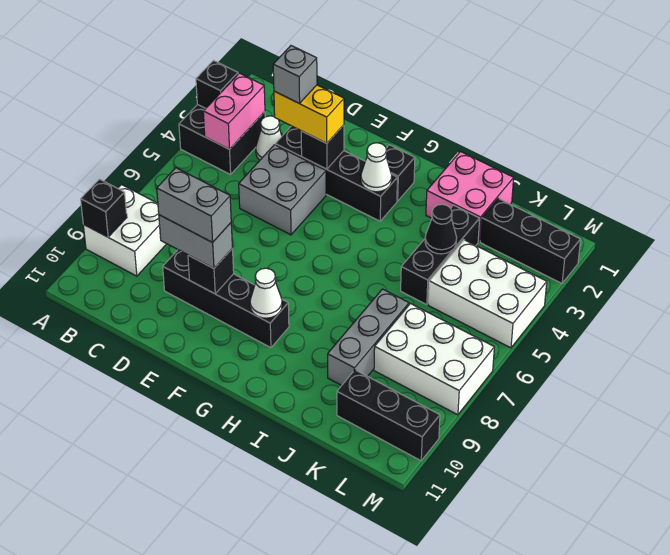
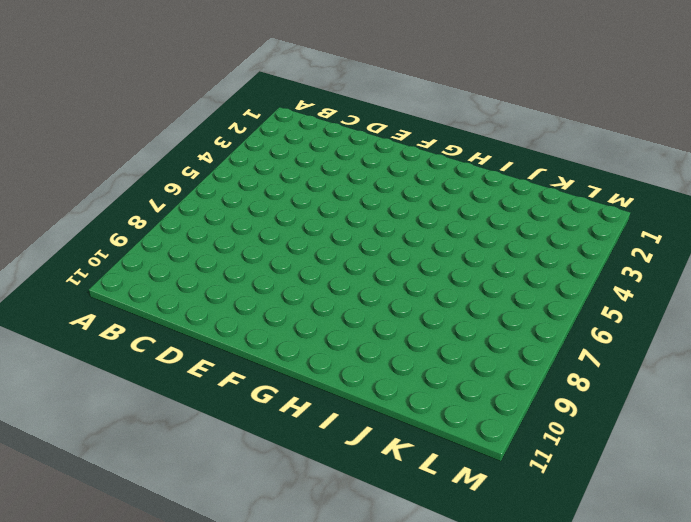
none -> black 2x2 brick [179,105,265,174]
none -> white 2x2 brick [83,185,166,276]
none -> white 1x1 cone [256,116,282,160]

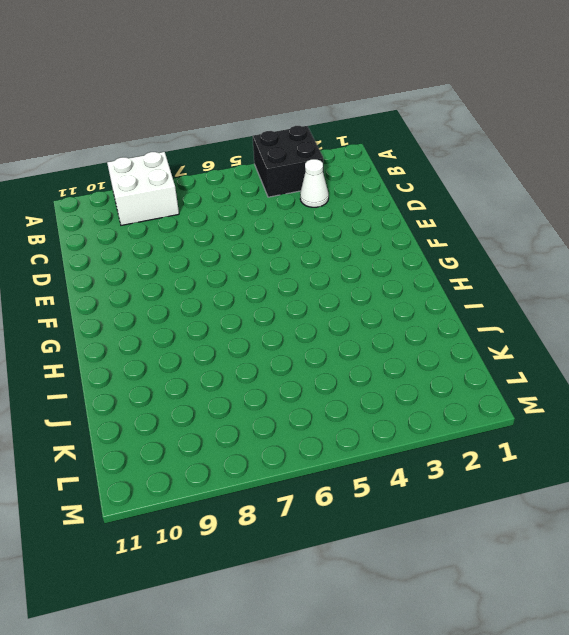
none -> black 1x4 brick [275,126,397,221]
none -> grey 2x2 brick [239,145,326,235]
none -> black 1x4 brick [163,250,289,348]

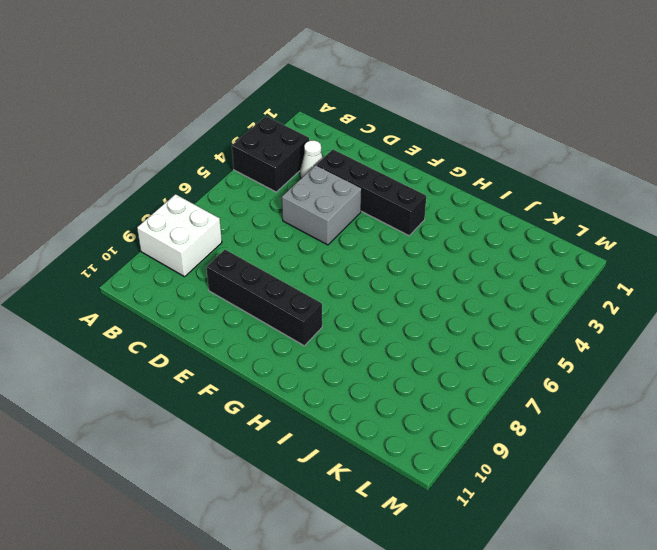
none -> black 1x1 brick [386,145,415,201]
none -> pink 2x2 brick [426,152,514,242]
none -> black 1x3 brick [401,205,480,305]

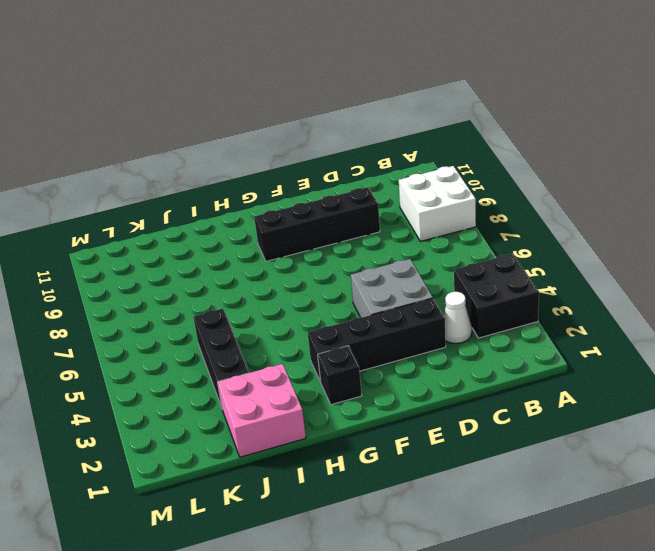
none -> grey 1x3 brick [328,289,409,385]
none -> black 1x3 brick [480,198,581,283]
none -> white 2x3 brick [428,240,547,348]

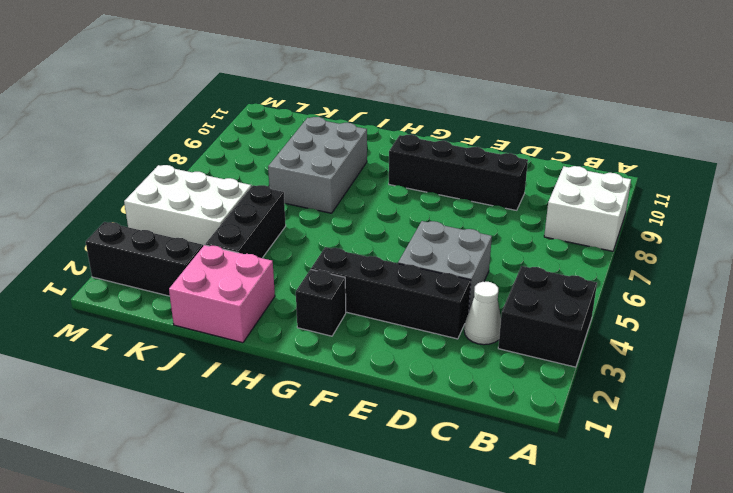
grey 2x3 brick [268,117,367,213] -> grey 1x3 brick [328,289,409,385]
none -> white 2x3 brick [374,304,494,415]
none -> black 1x3 brick [337,370,440,461]
none -> black 1x1 brick [196,61,238,108]

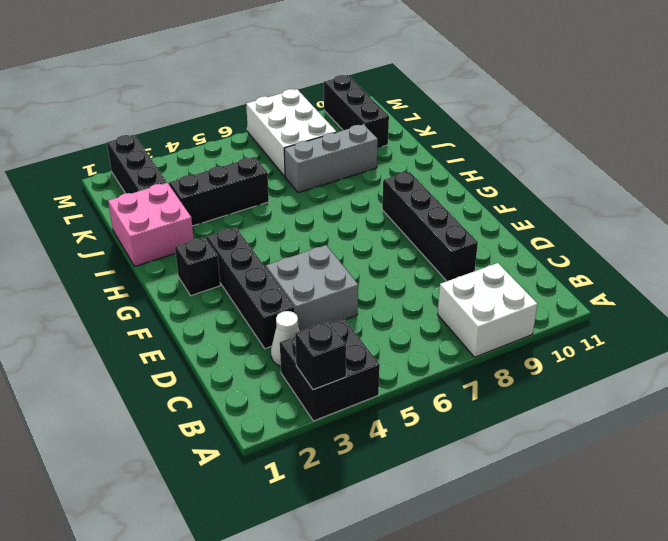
none -> white 2x3 brick [428,240,547,348]
none -> black 1x1 brick [81,179,127,237]
none -> pink 1x2 brick [203,73,265,149]

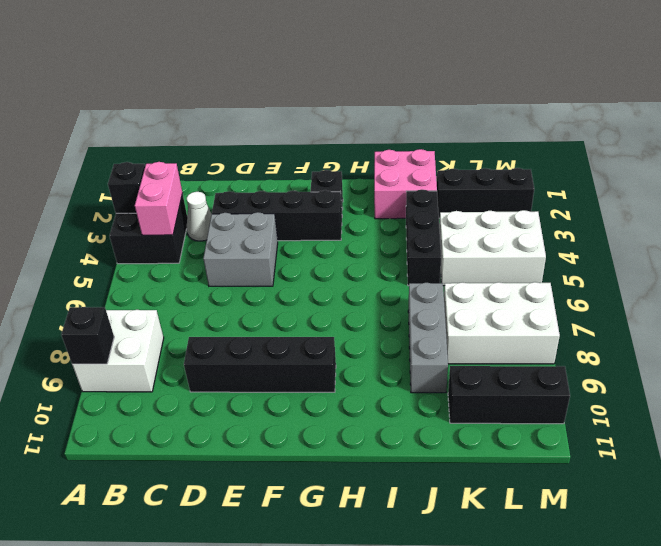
none -> black 1x1 brick [301,125,344,169]
none -> black 1x1 brick [188,248,234,294]
none -> white 1x1 cone [361,143,392,192]

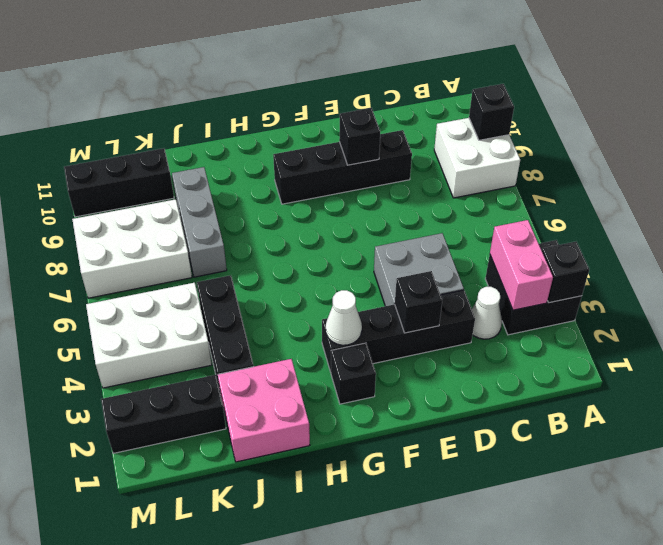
none -> white 1x1 cone [250,268,282,318]
none -> black 1x1 cone [425,204,457,254]
none -> yellow 1x2 brick [274,85,344,143]

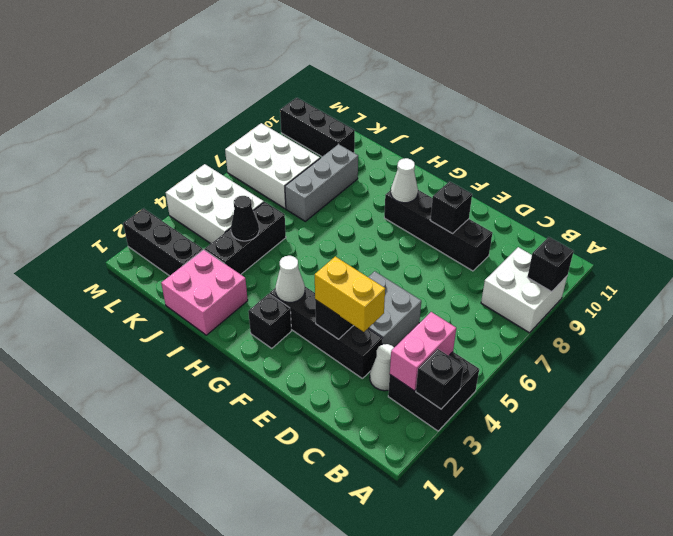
none -> grey 1x2 brick [159,215,232,268]
none -> grey 1x1 brick [273,46,317,104]
none -> grey 1x2 brick [157,168,231,242]

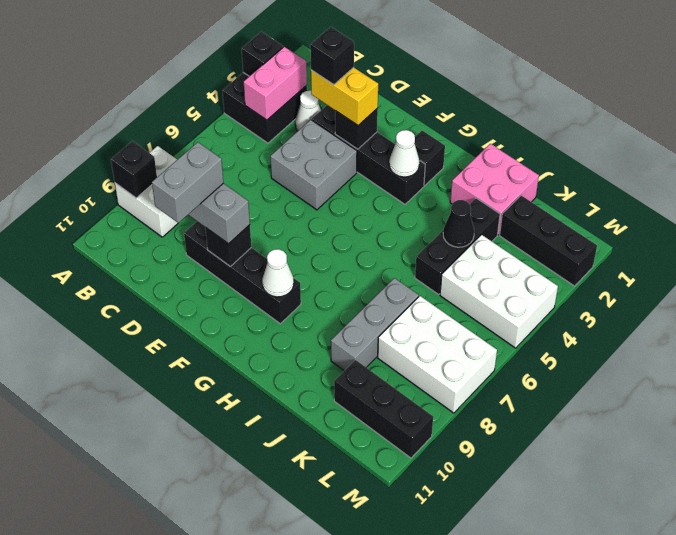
black 1x1 brick [310,27,354,85] -> grey 1x1 brick [273,46,317,104]
grey 1x2 brick [152,142,223,223] -> grey 1x2 brick turned to [157,168,231,242]

